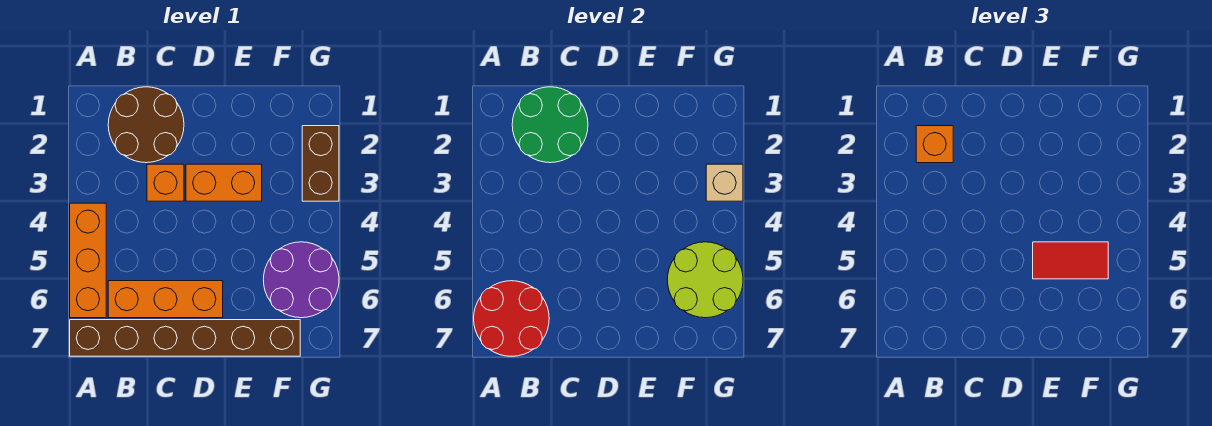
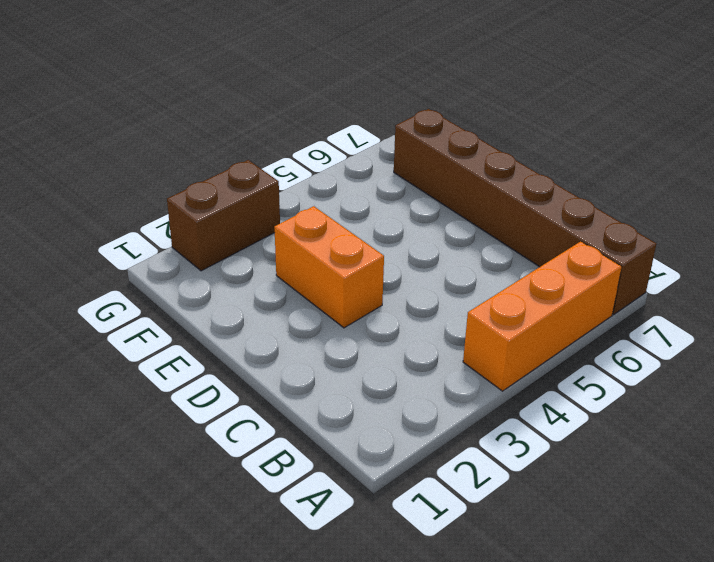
none -> brown 2x2 round brick [108,87,184,163]
none -> orange 1x3 brick [108,281,223,318]
none -> orange 1x1 brick [147,164,184,201]

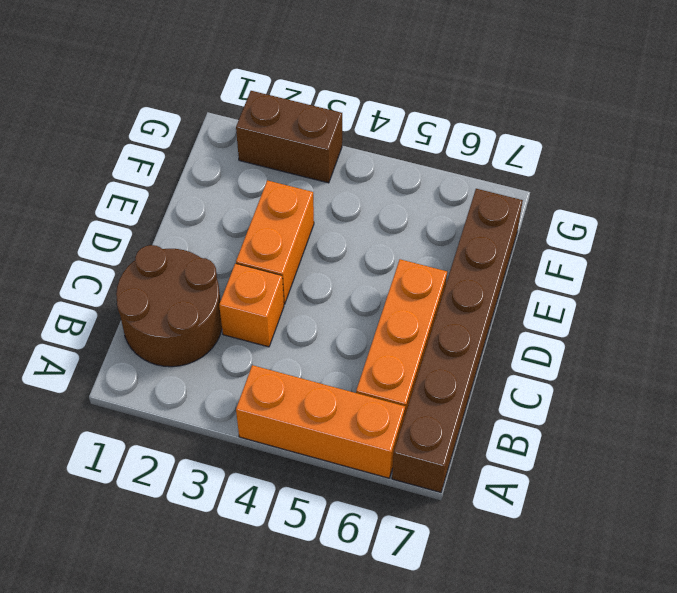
none -> purple 2x2 round brick [263,242,339,318]
none -> red 2x2 round brick [474,281,549,356]
none -> green 2x2 round brick [512,87,588,163]

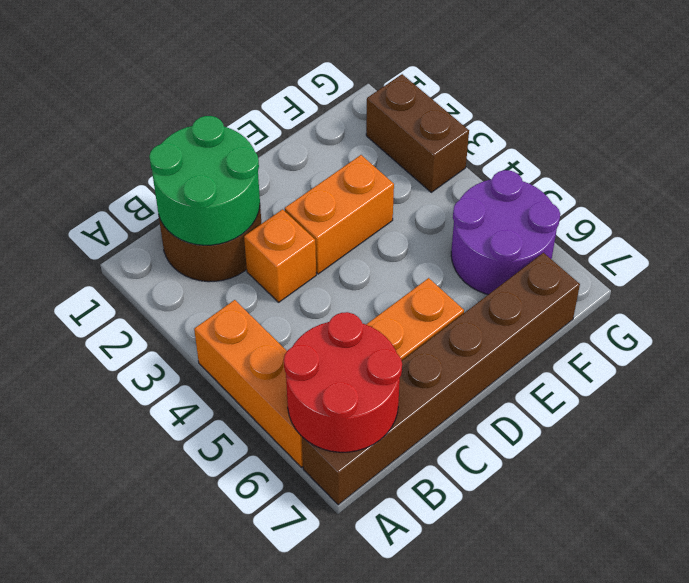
none -> lime 2x2 round brick [667,242,743,318]
none -> tan 1x1 brick [706,164,743,201]
none -> orange 1x1 brick [916,126,953,163]

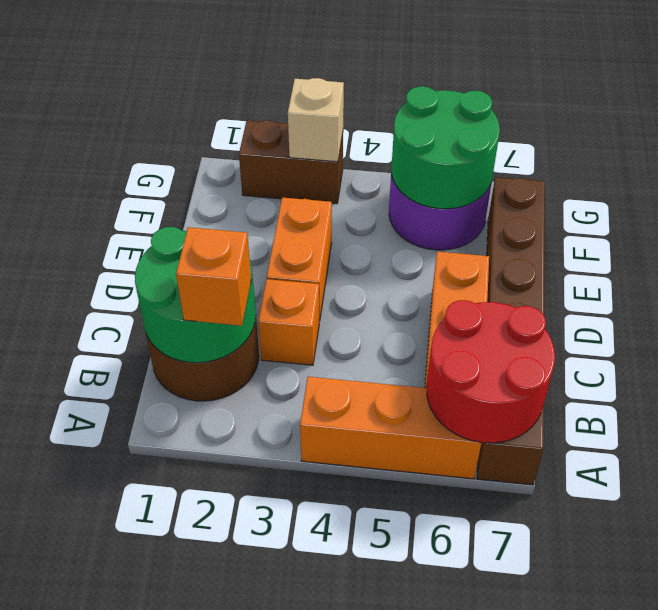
green 2x2 round brick [392,86,500,209] -> lime 2x2 round brick [667,242,743,318]
none -> red 1x2 tile [1033,242,1108,279]

